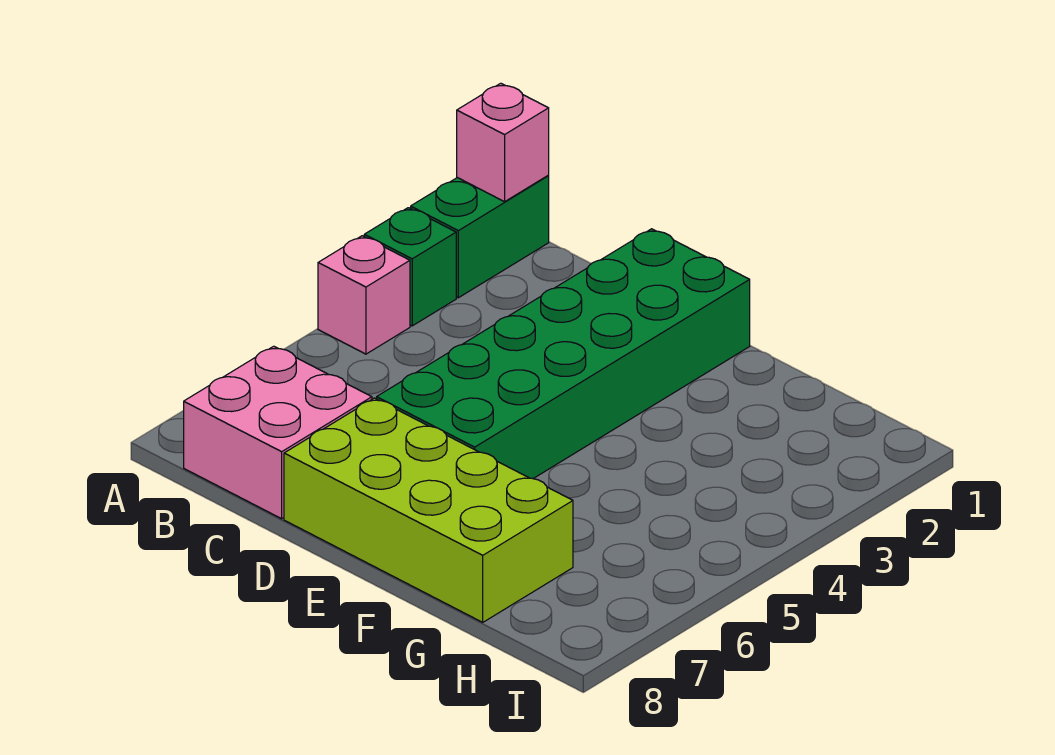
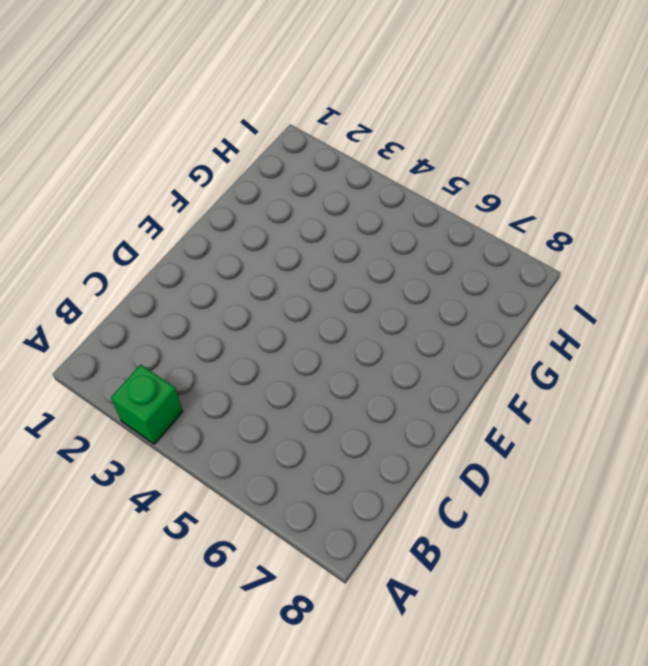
none -> green 1x2 brick [411,176,549,298]
none -> pink 1x1 brick [318,236,410,354]

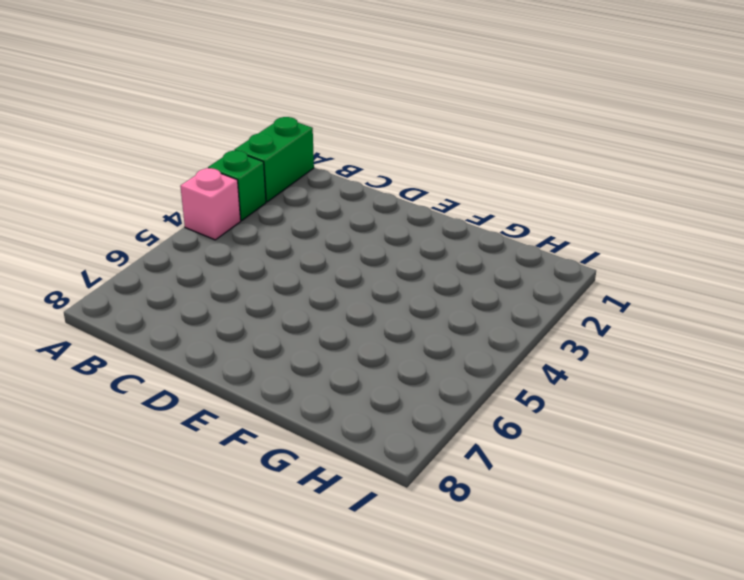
none -> pink 2x2 brick [184,346,372,519]
none -> green 2x6 brick [377,229,750,479]

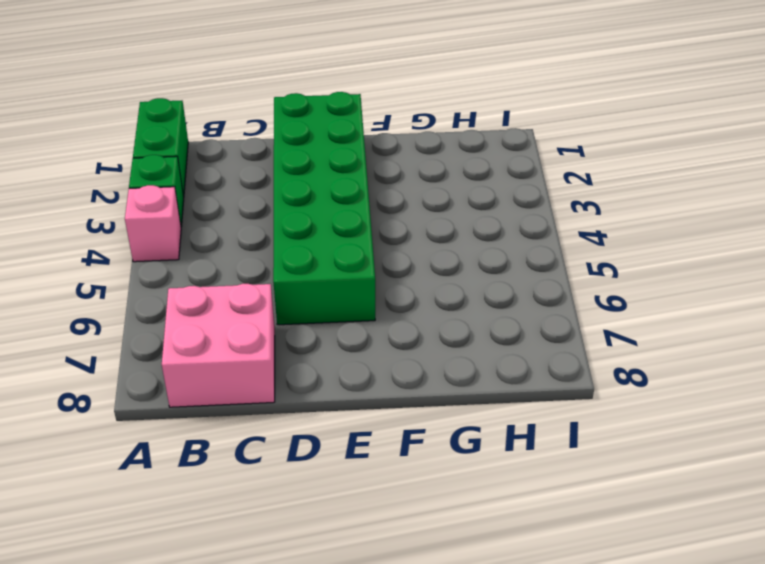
none -> lime 2x4 brick [284,398,573,622]
none -> pink 1x1 brick [457,83,549,202]

